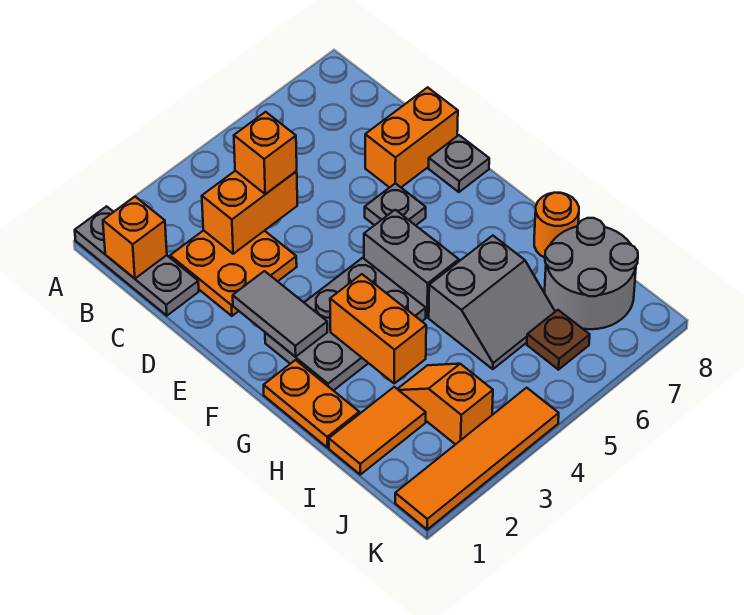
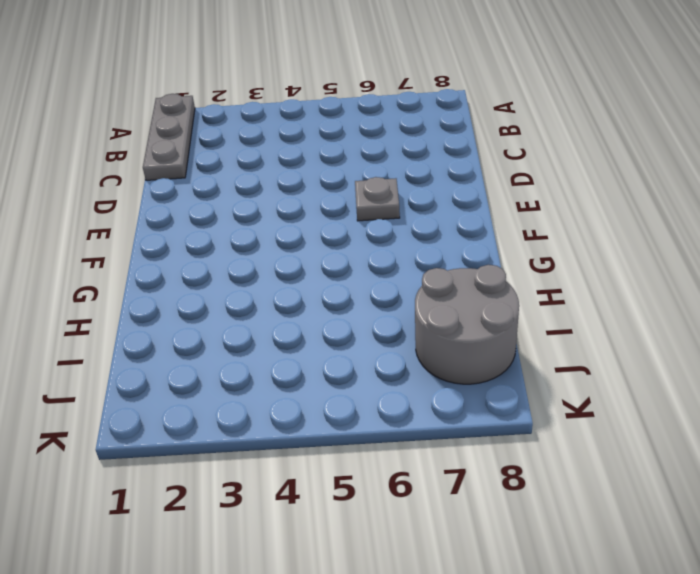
none -> orange 2x2 plate [170,230,297,316]
none -> orange 1x2 brick [365,87,458,188]
none -> grey 1x1 plate [429,135,489,192]

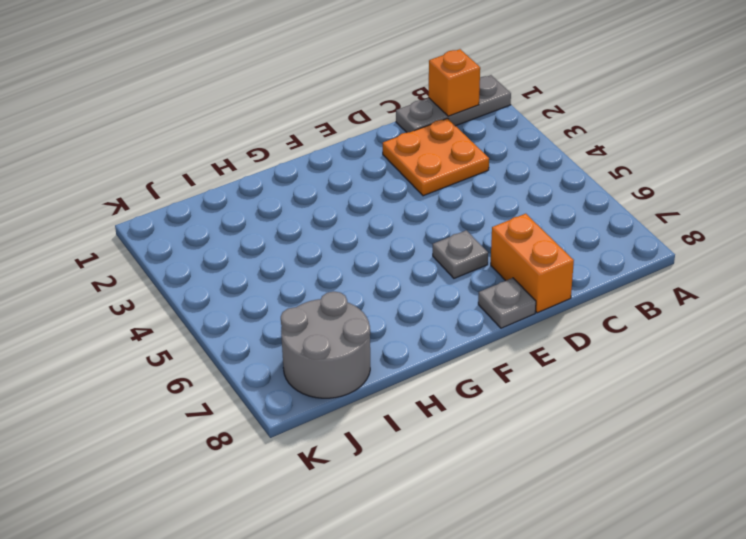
none -> grey 2x3 plate [265,258,426,391]
none -> grey 1x2 brick [364,210,459,317]
none -> orange 1x2 plate [264,360,359,447]

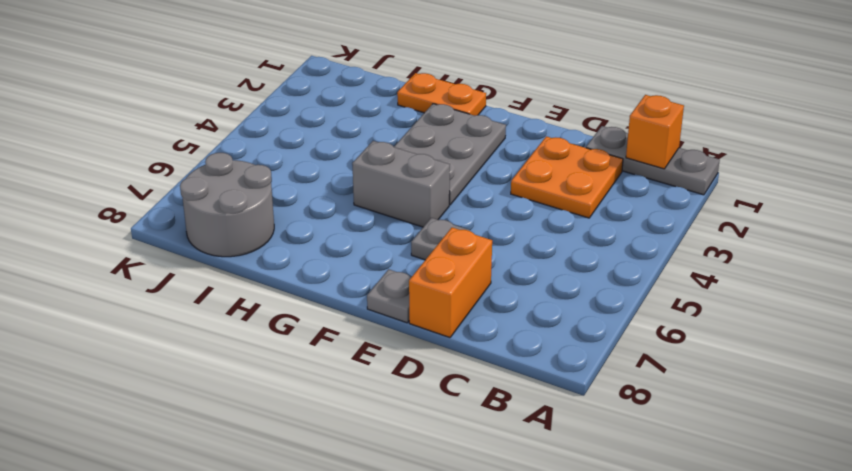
none -> grey 2x2 slope [429,236,555,369]
none -> orange 1x1 round brick [534,193,579,258]
none -> orange 1x2 tile [329,387,426,475]

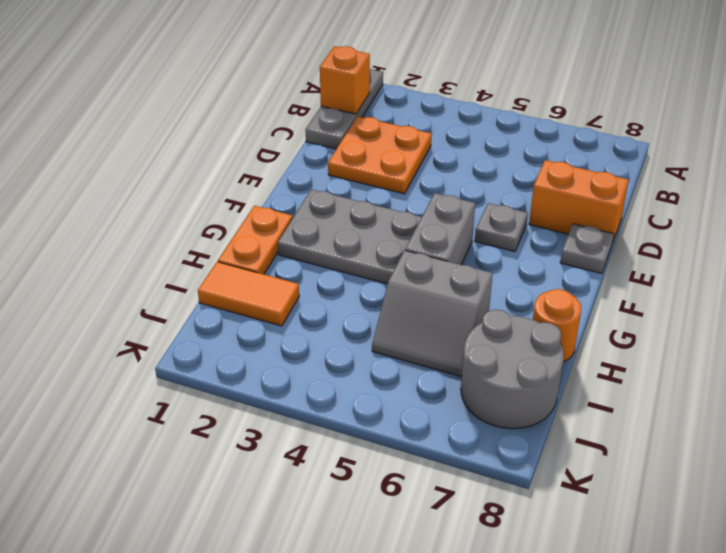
none -> orange 1x2 slope [398,364,493,445]
none -> brown 1x1 plate [527,310,590,370]
none -> orange 1x4 tile [395,388,559,530]

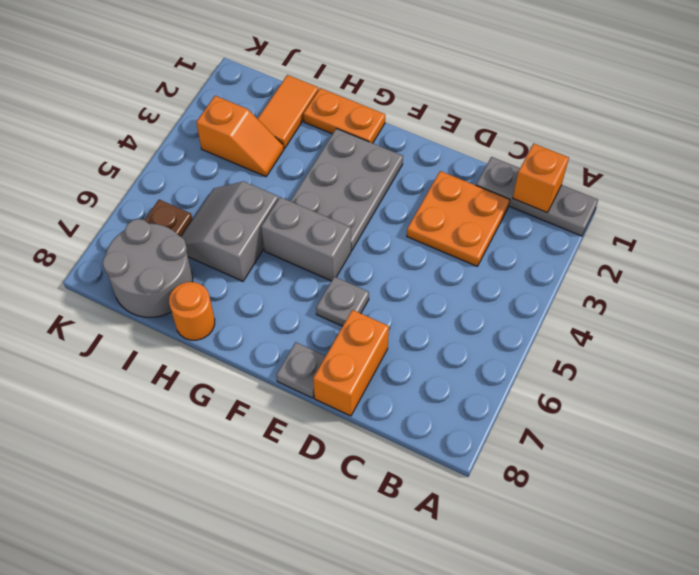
none -> orange 1x4 tile [395,388,559,530]
none -> orange 1x2 brick [202,171,297,254]
none -> grey 1x2 tile [233,271,327,357]

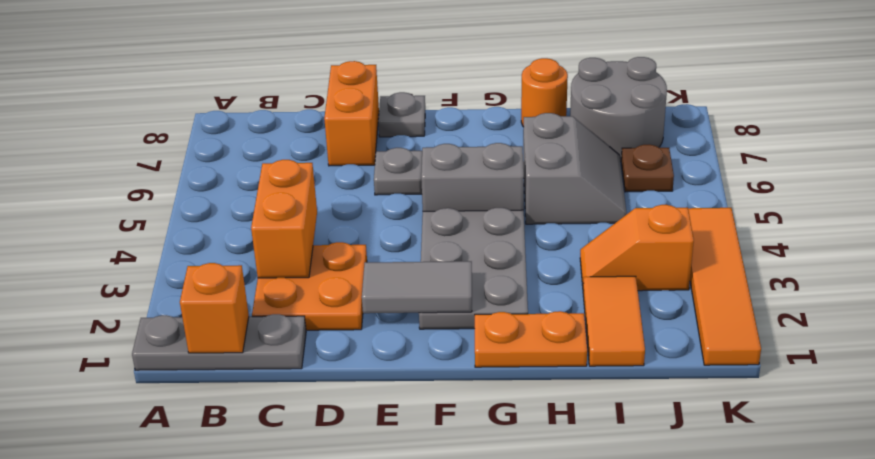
none -> orange 1x2 brick [330,274,426,383]
none -> orange 1x1 brick [234,112,297,194]

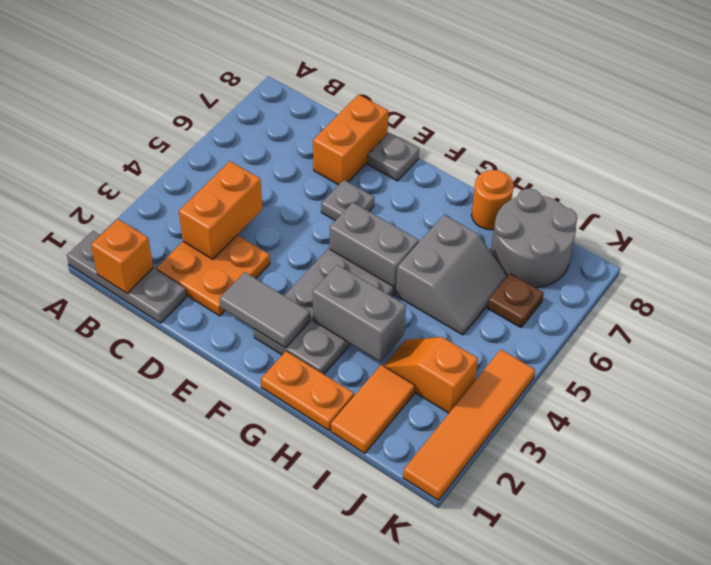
grey 1x2 brick [313,265,406,362] -> orange 1x2 brick [330,274,426,383]
none -> orange 1x1 brick [234,112,297,194]

